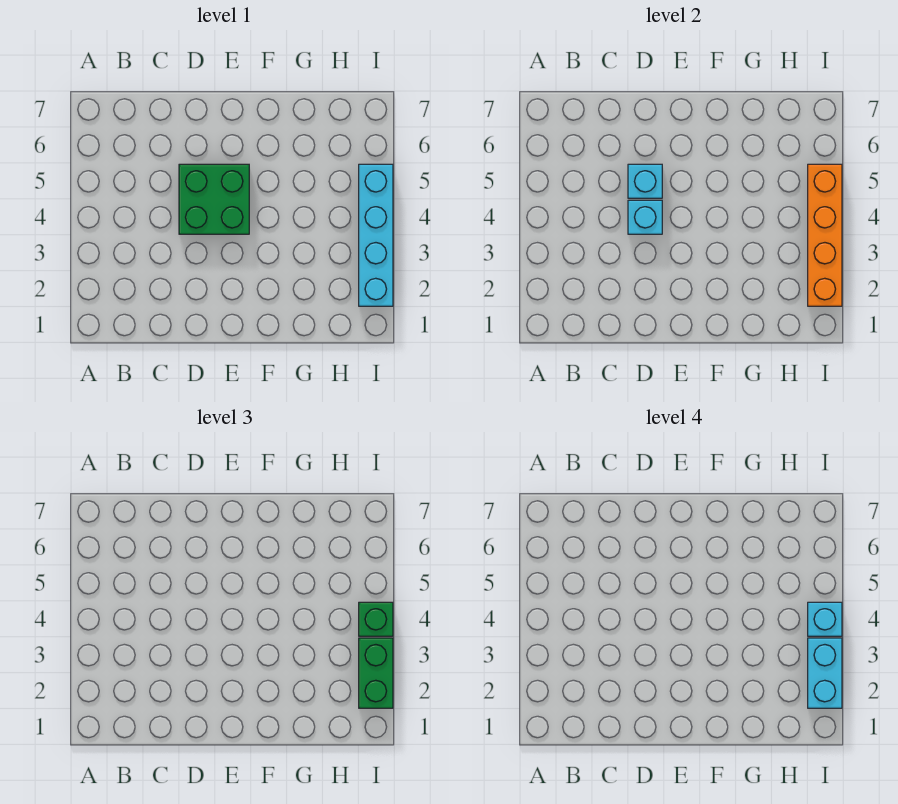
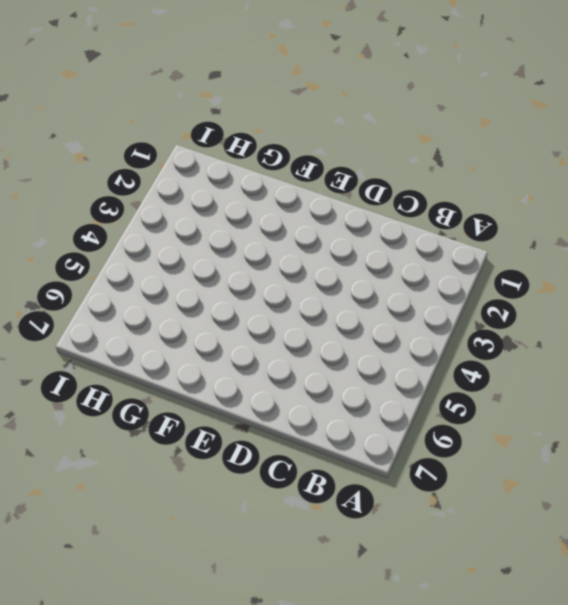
none -> green 2x2 brick [179,164,249,234]
none -> cyan 1x4 brick [359,164,393,306]

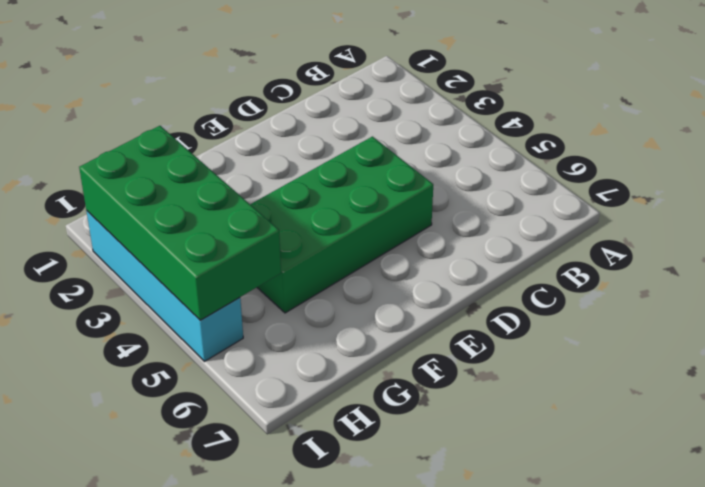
green 2x4 brick [250,137,433,313] -> green 2x2 brick [179,164,249,234]
green 2x4 brick [79,126,281,320] -> orange 1x4 brick [808,164,842,306]
none -> cyan 1x1 brick [628,200,662,234]
none -> cyan 1x1 brick [628,164,662,198]

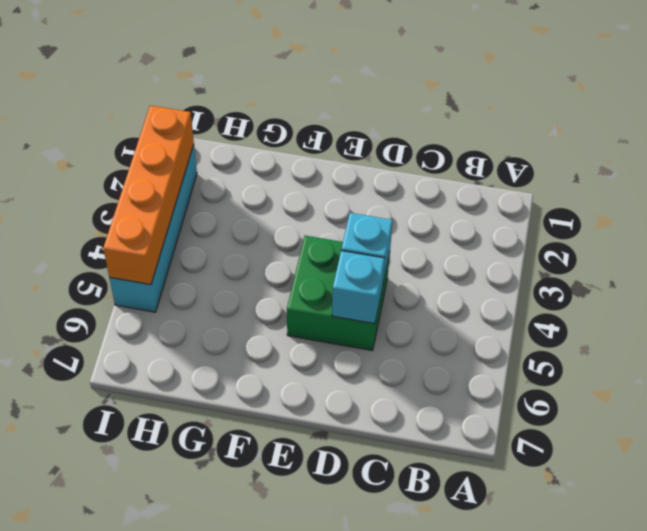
none -> green 1x2 brick [359,638,393,708]
none -> green 1x1 brick [359,602,393,636]

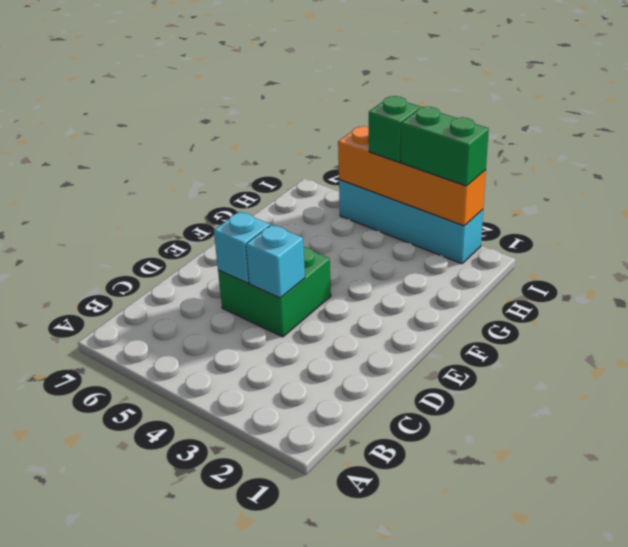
none -> cyan 1x2 brick [808,638,842,708]
none -> cyan 1x1 brick [808,602,842,636]

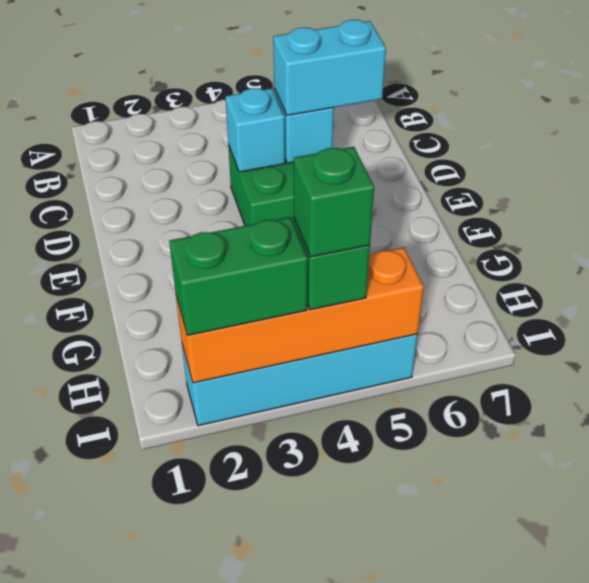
cyan 1x2 brick [273,20,386,115] -> cyan 1x2 brick moved to [808,638,842,708]
green 1x1 brick [294,147,374,257] -> cyan 1x1 brick [808,602,842,636]

